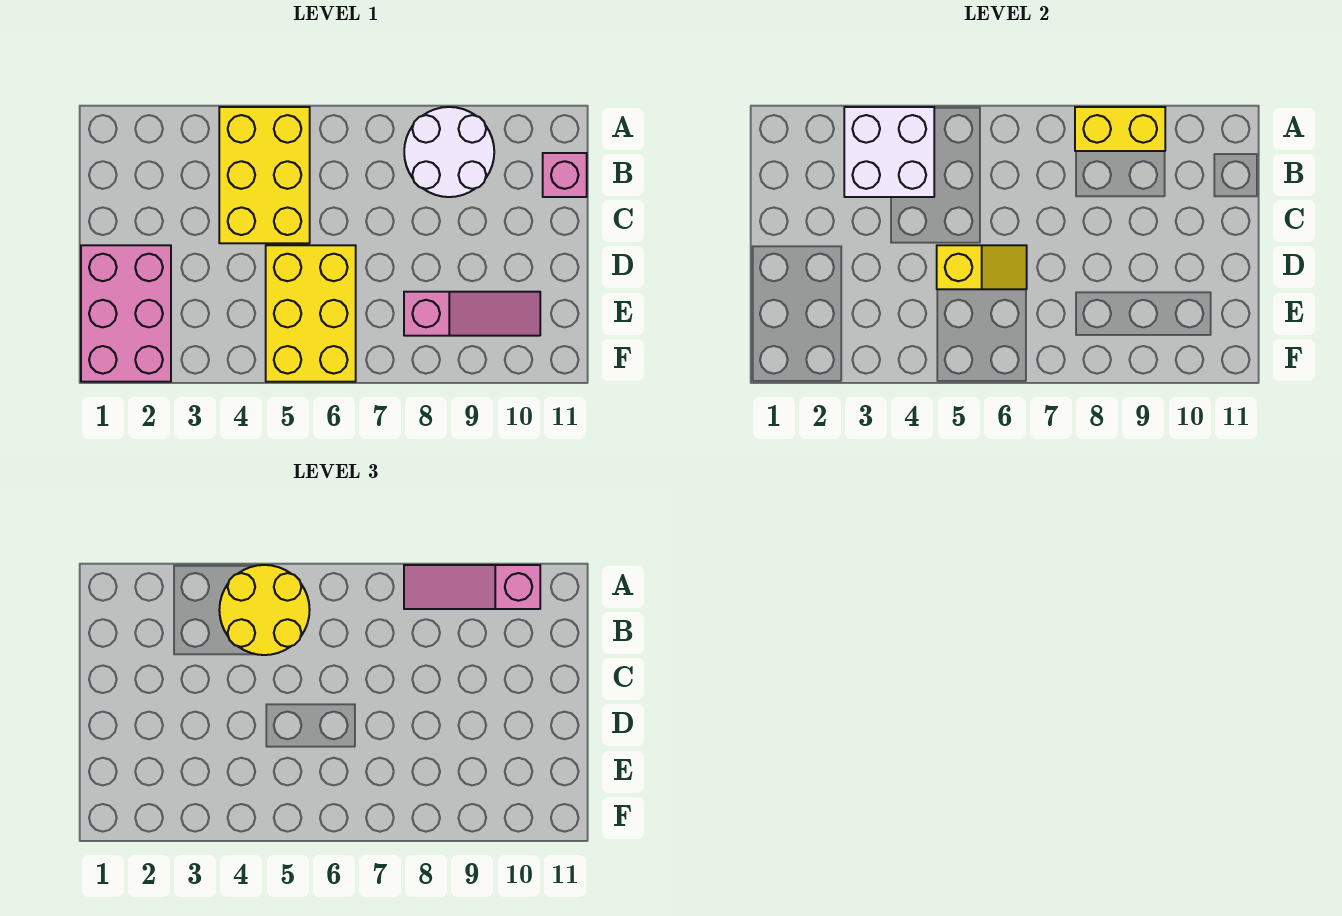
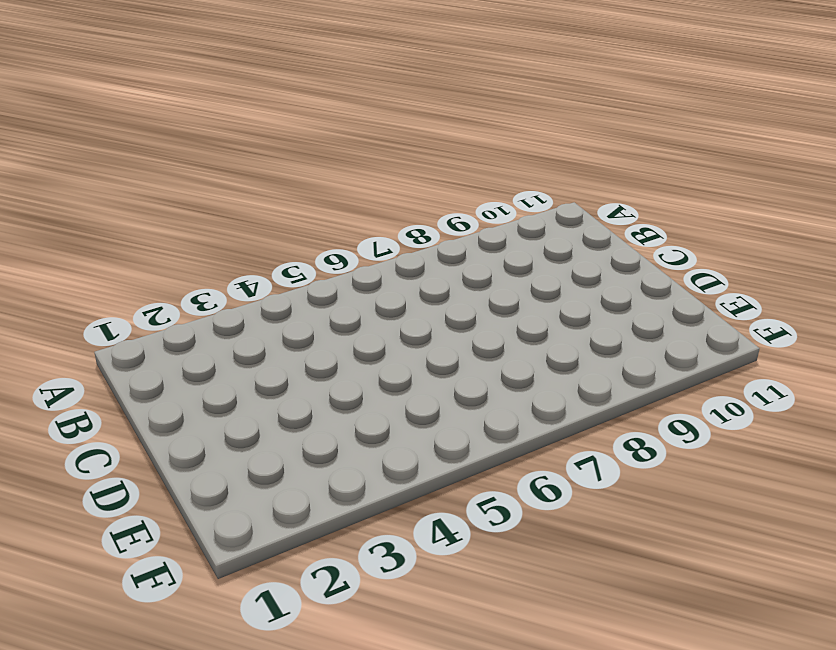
none -> yellow 2x3 brick [219,107,310,243]
none -> white 2x2 round brick [404,107,494,197]

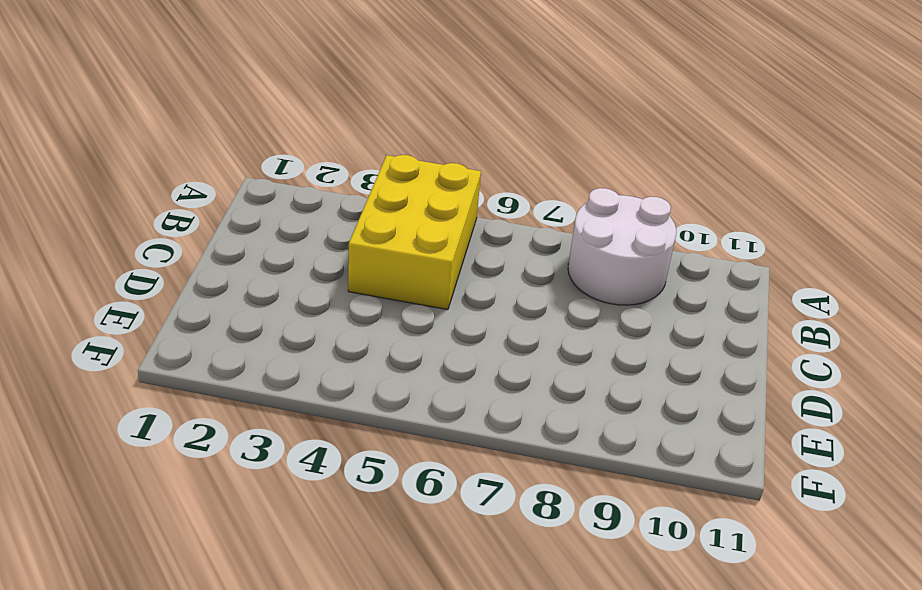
none -> pink 1x1 brick [543,153,587,197]
none -> pink 2x3 brick [81,245,171,382]

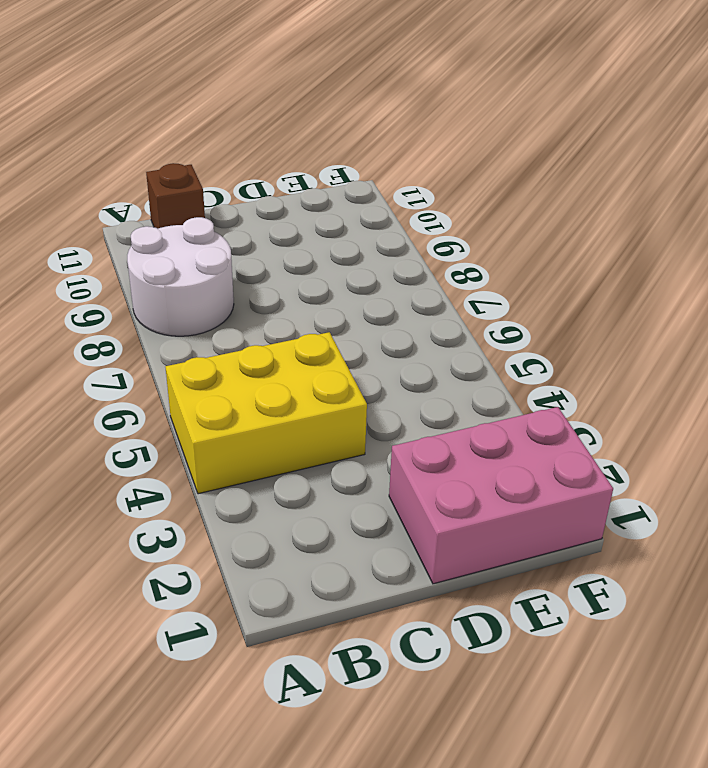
brown 1x1 brick [146,163,205,229] -> pink 1x1 brick [543,153,587,197]
none -> yellow 2x3 brick [266,245,356,382]
none -> pink 1x3 slope [404,292,540,336]

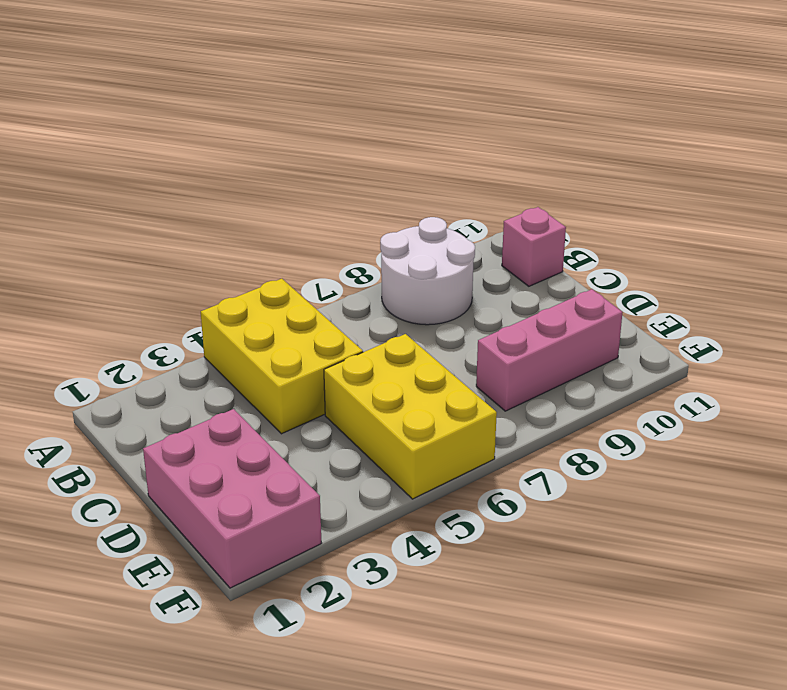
pink 1x3 brick [476,289,623,411] -> pink 1x3 slope [404,292,540,336]
none -> white 2x2 brick [844,107,934,197]
none -> yellow 1x2 brick [1075,107,1165,151]

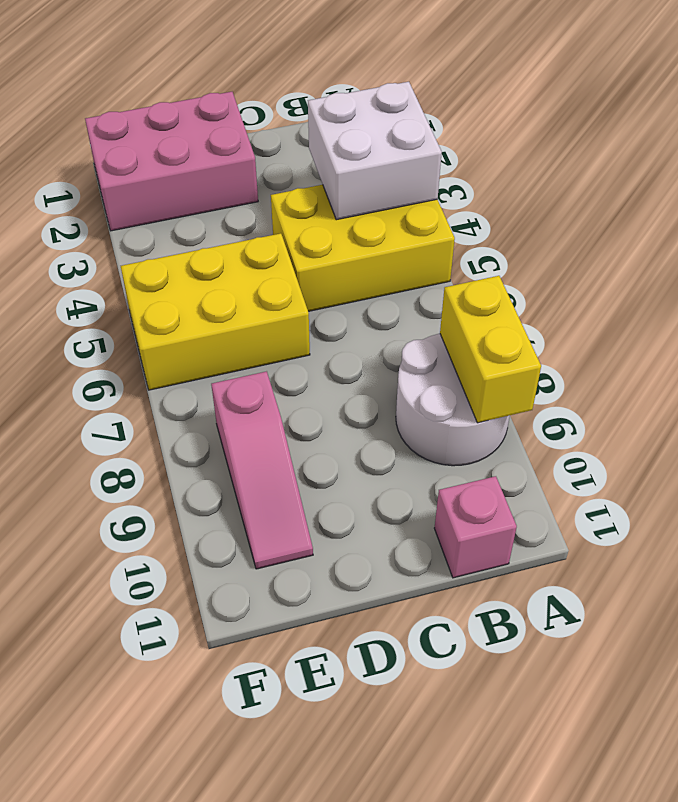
none -> yellow 1x2 slope [937,245,1027,289]
none -> yellow 2x2 round brick [219,565,310,655]

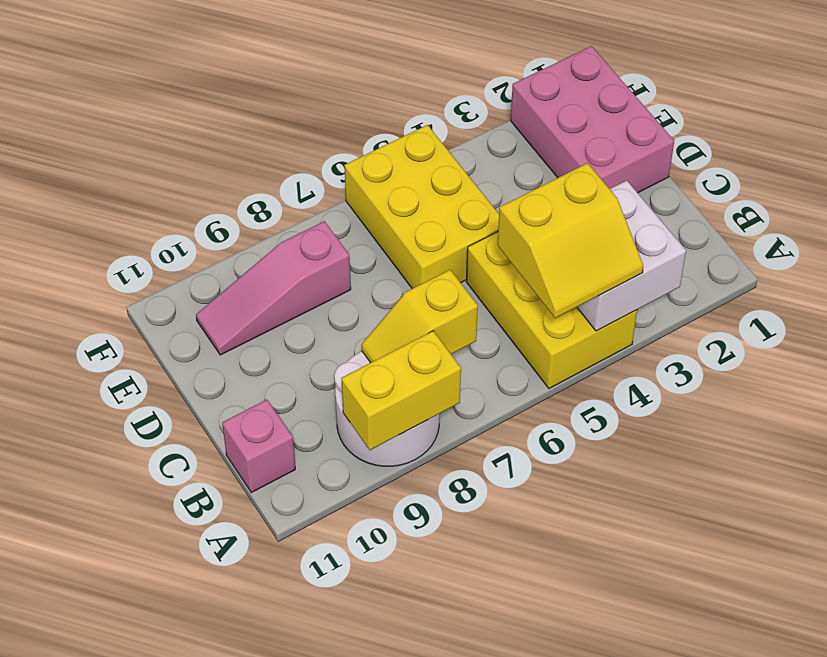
yellow 2x2 slope [498,163,643,318] -> yellow 2x2 round brick [219,565,310,655]
yellow 1x2 slope [361,270,478,363] -> yellow 1x2 slope moved to [937,245,1027,289]
none -> pink 1x3 slope [404,565,540,609]

